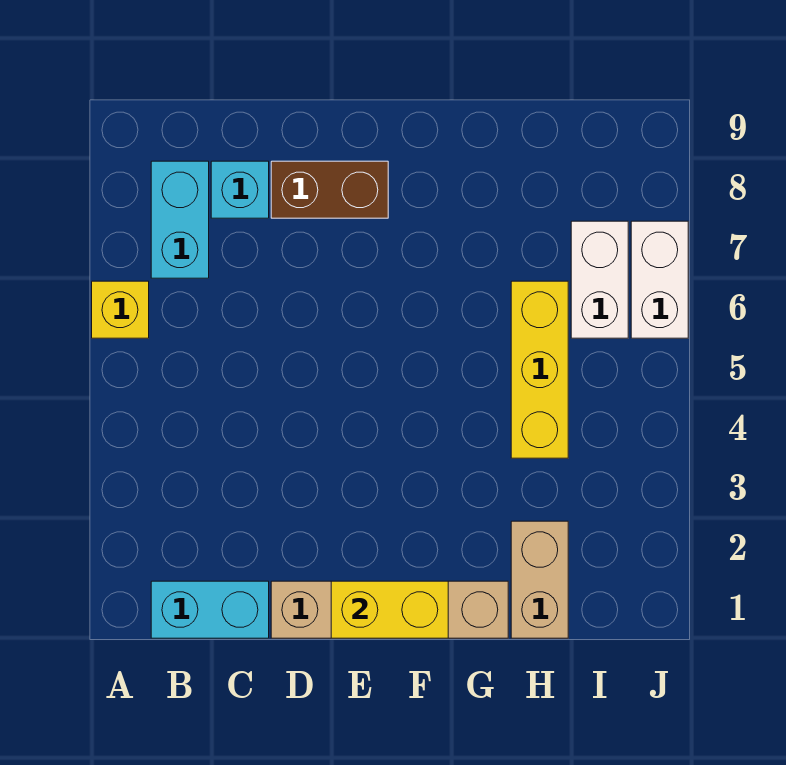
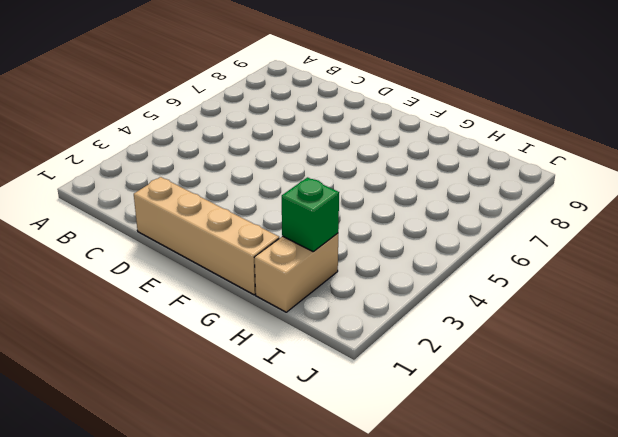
green 1x1 brick [282,177,339,251] -> none
none -> yellow 1x1 brick [92,281,149,338]
none -> cyan 1x2 brick [151,581,269,638]

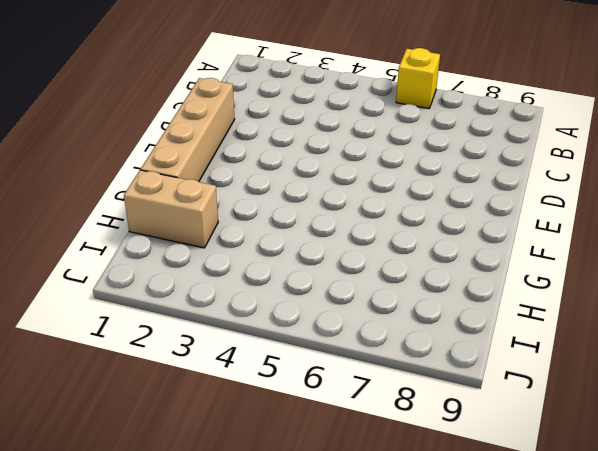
none -> cyan 1x2 brick [151,581,269,638]
none -> cyan 1x2 brick [151,161,209,278]

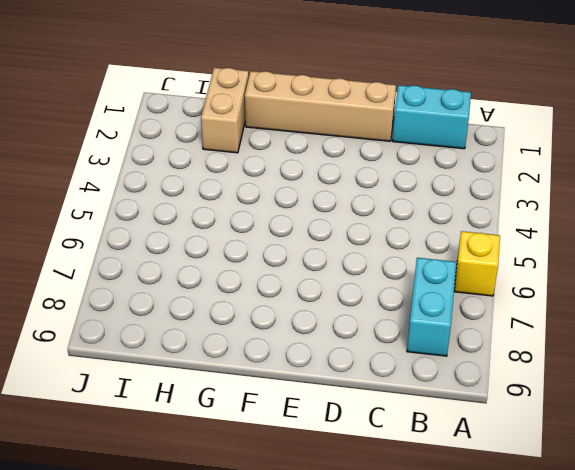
none -> cyan 1x1 brick [211,161,269,218]
none -> brown 1x2 brick [271,161,388,218]

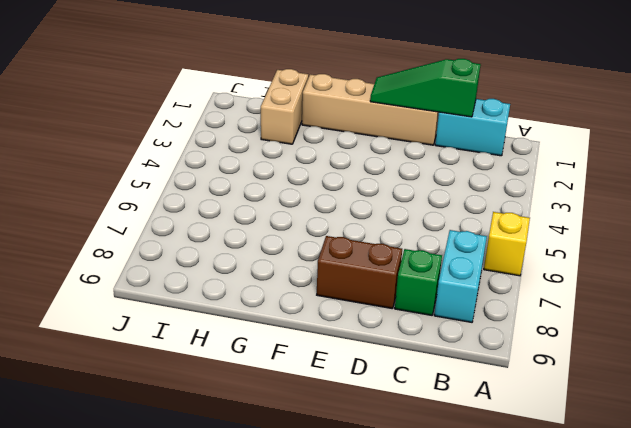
green 1x3 slope [370,59,481,117] -> yellow 1x2 brick [331,581,448,638]
green 1x1 brick [395,249,442,315] -> cyan 1x1 brick [211,161,269,218]
none -> yellow 1x3 brick [511,281,568,458]
none -> white 1x2 brick [571,221,628,338]

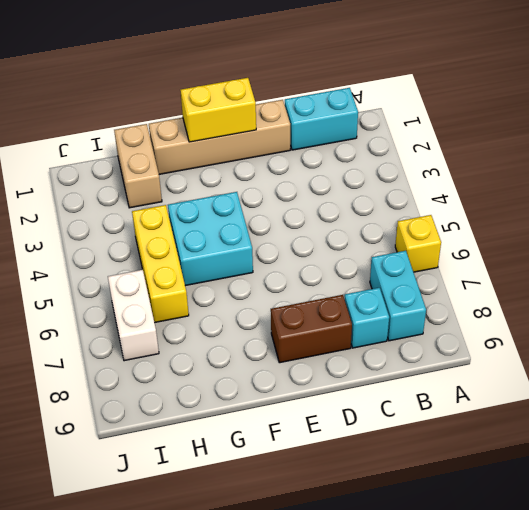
cyan 2x2 brick [168,192,253,286] -> none
none -> white 1x2 brick [631,221,688,338]

